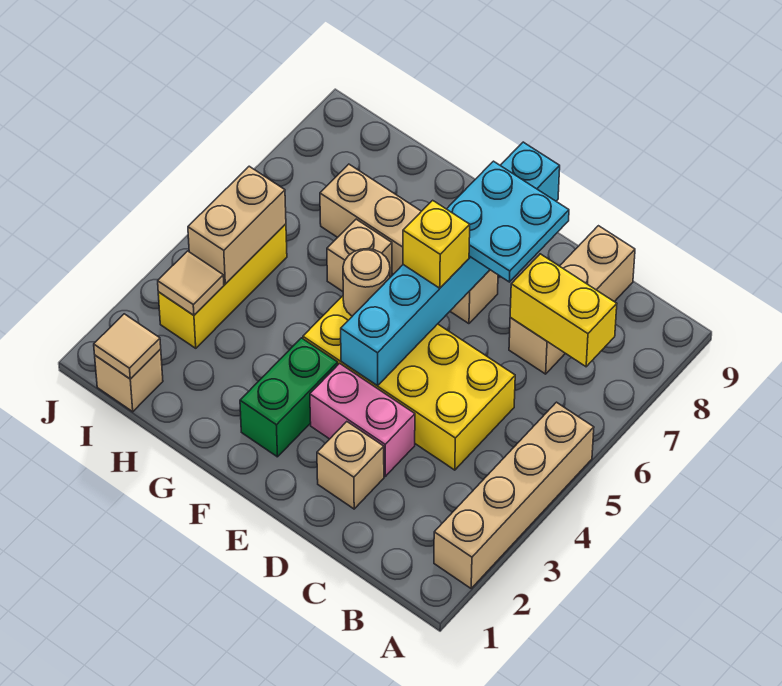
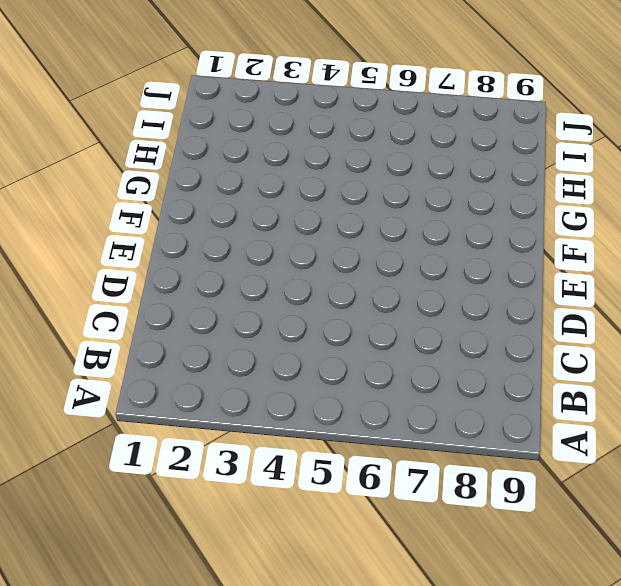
none -> tan 1x4 brick [434,402,594,588]
none -> yellow 2x4 brick [303,296,515,470]
none -> tan 1x3 brick [509,226,635,374]

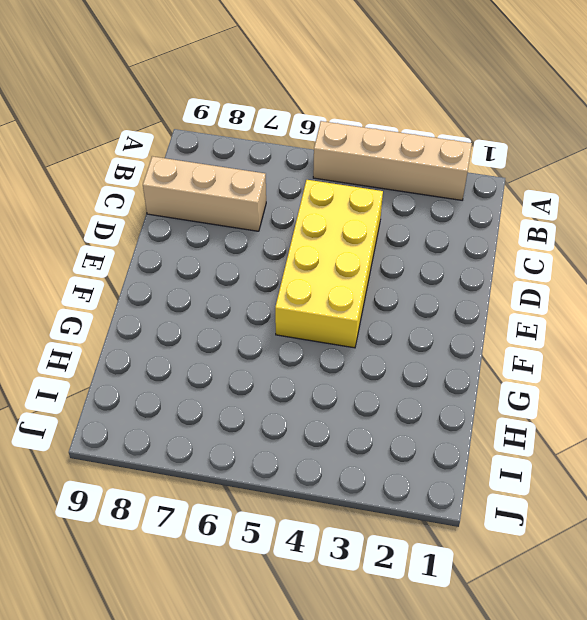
none -> tan 1x1 brick [317,422,384,509]
none -> pink 1x2 brick [310,363,415,476]
none -> tan 1x4 brick [320,164,498,324]

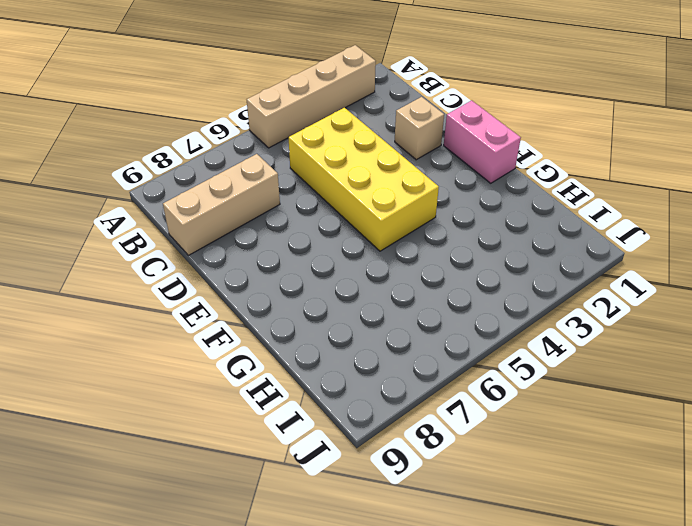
pink 1x2 brick [444,100,521,183] -> pink 1x2 brick moved to [310,363,415,476]
none -> tan 1x4 brick [320,164,498,324]
none -> green 1x2 brick [240,338,338,457]
none -> tan 1x1 brick [327,219,392,291]

